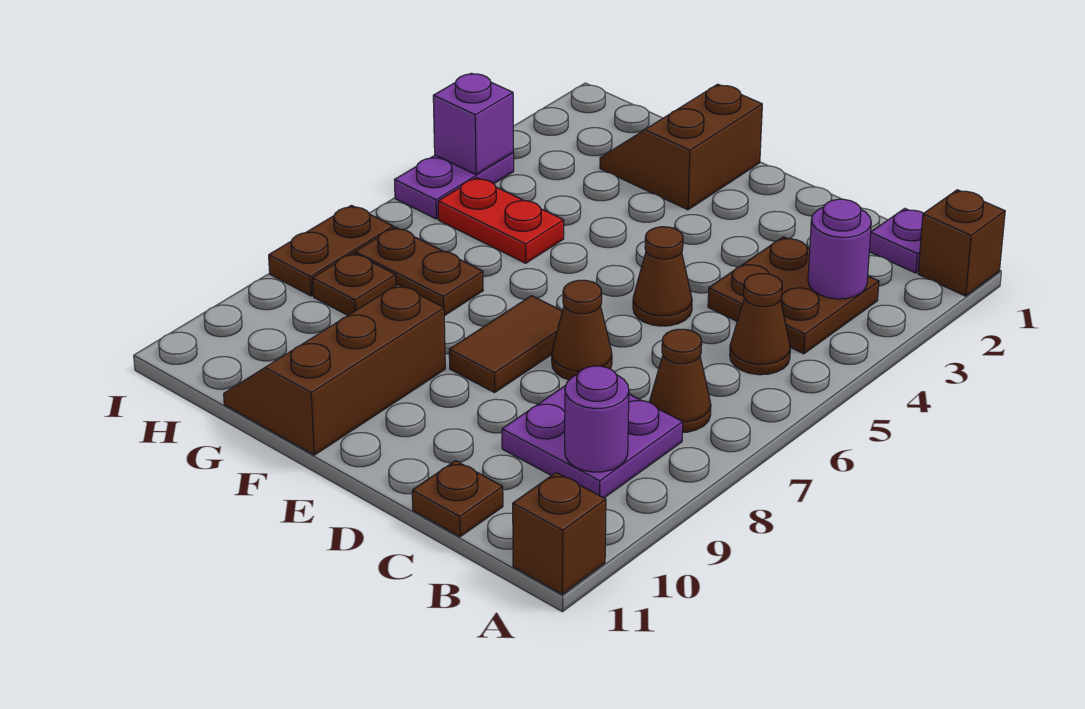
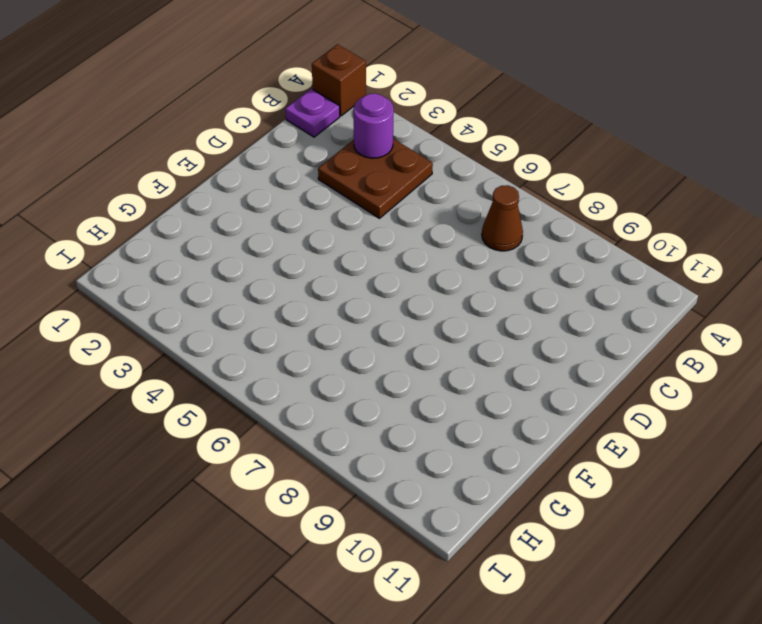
none -> brown 1x1 brick [513,473,606,594]
none -> brown 1x1 cone [730,274,790,375]
none -> purple 2x2 plate [502,385,683,498]

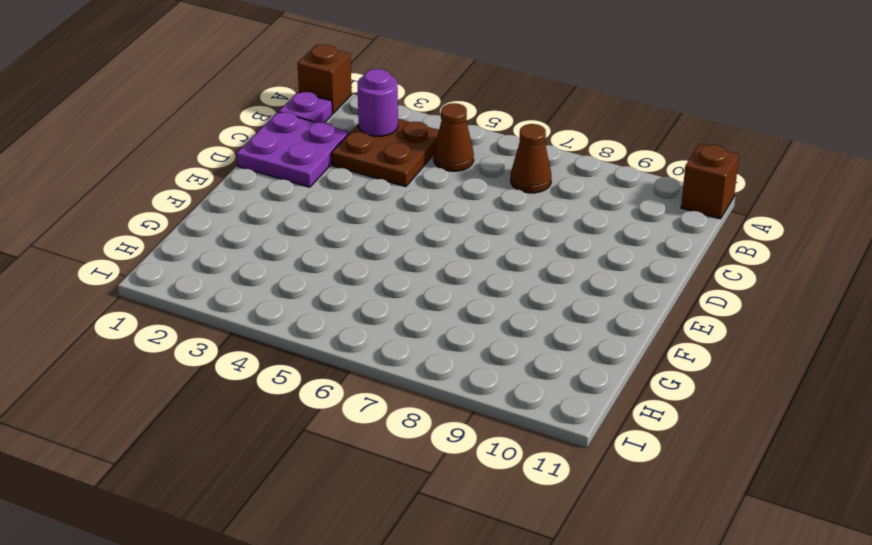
purple 2x2 plate [237,112,349,187] -> purple 2x2 plate moved to [502,385,683,498]
none -> brown 1x1 plate [412,461,503,537]
none -> brown 1x1 cone [633,227,692,326]
none -> brown 1x1 cone [552,280,612,380]

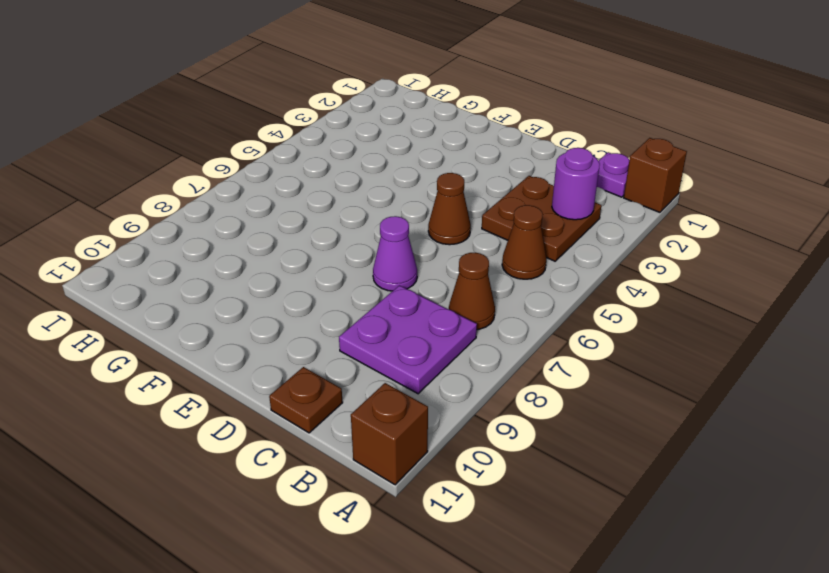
purple 1x1 cone [373,216,417,291] -> brown 1x1 cone [552,280,612,380]
none -> brown 1x2 tile [449,296,562,393]
none -> brown 2x2 slope [600,84,762,210]
none -> brown 2x3 slope [224,284,445,455]

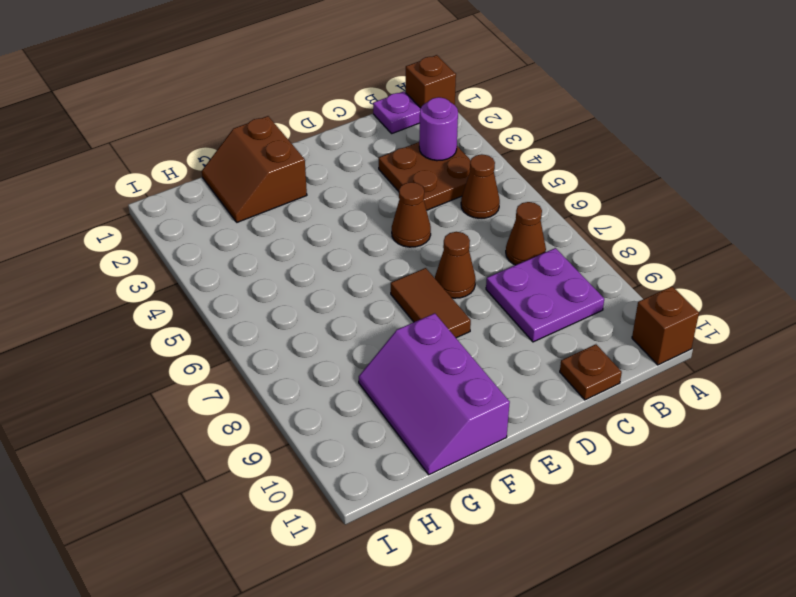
purple 2x3 slope [359,313,510,475] -> brown 2x3 slope [224,284,445,455]
none -> red 1x2 plate [438,178,564,263]
none -> brown 1x2 plate [355,227,483,316]
none -> brown 1x1 plate [312,253,396,315]

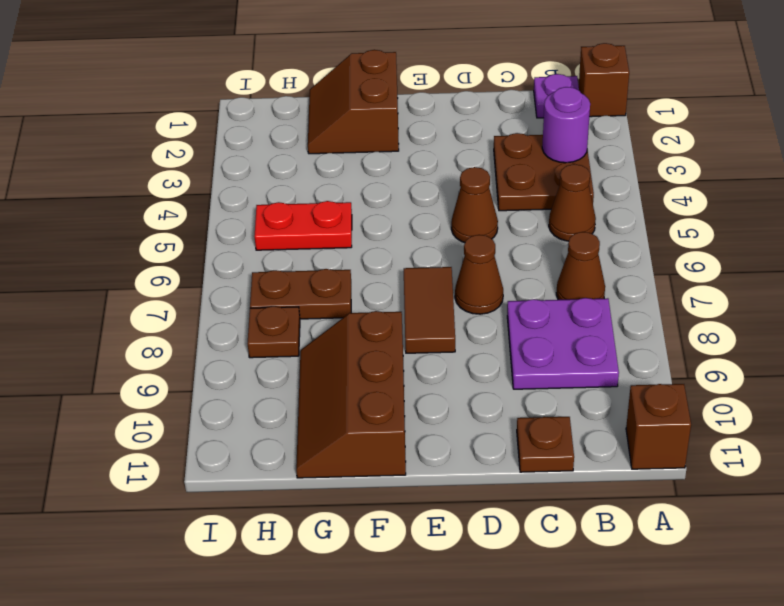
none -> purple 1x2 plate [395,153,514,219]
none -> brown 1x2 plate [269,205,393,296]
none -> purple 1x1 round brick [565,366,629,472]

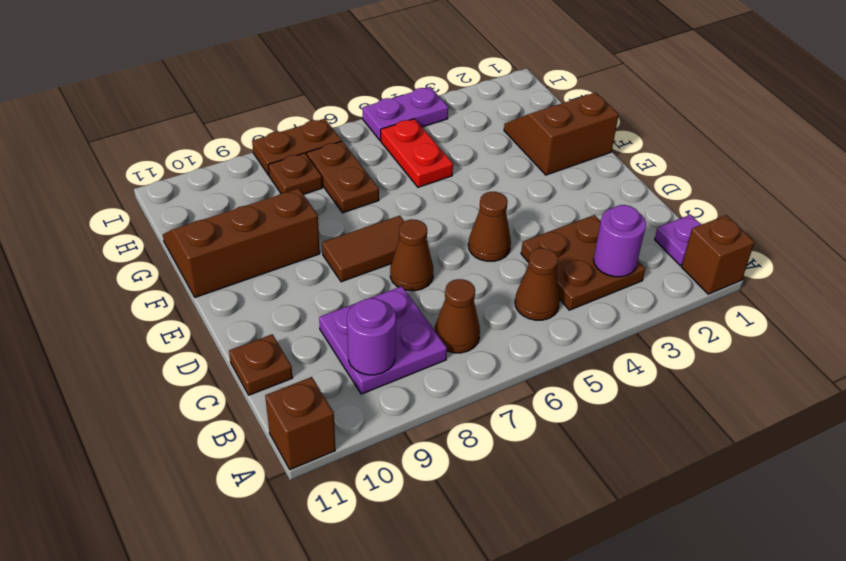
none -> purple 1x1 brick [433,73,514,175]

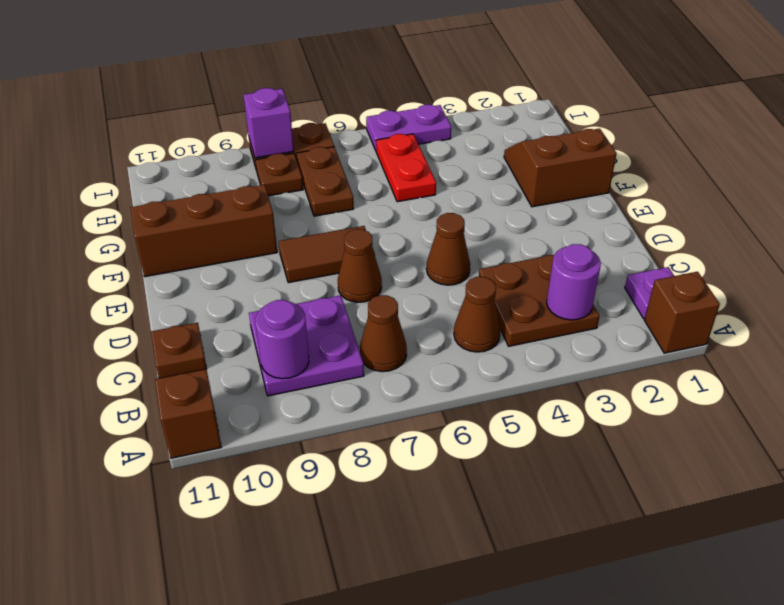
purple 1x1 brick [244,88,294,158] -> purple 1x1 brick moved to [433,73,514,175]

